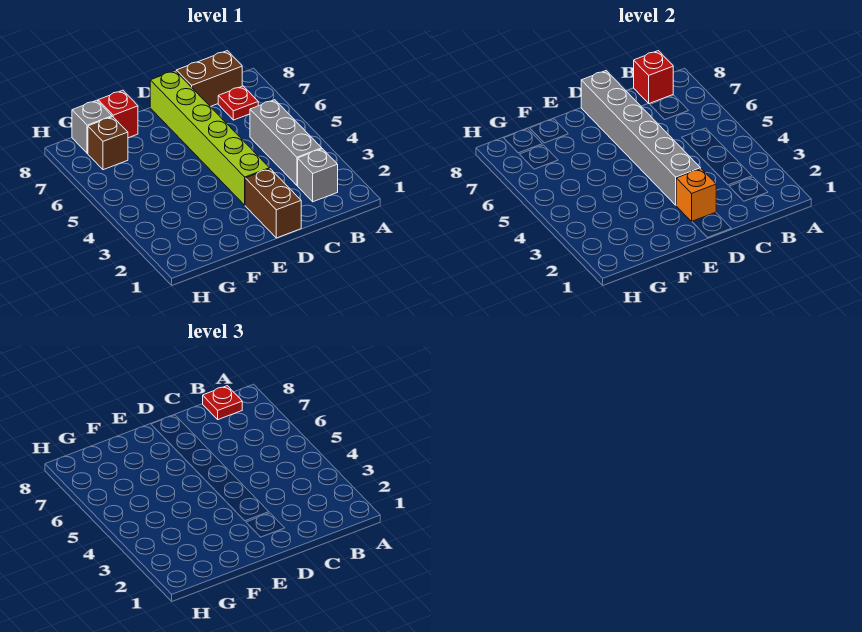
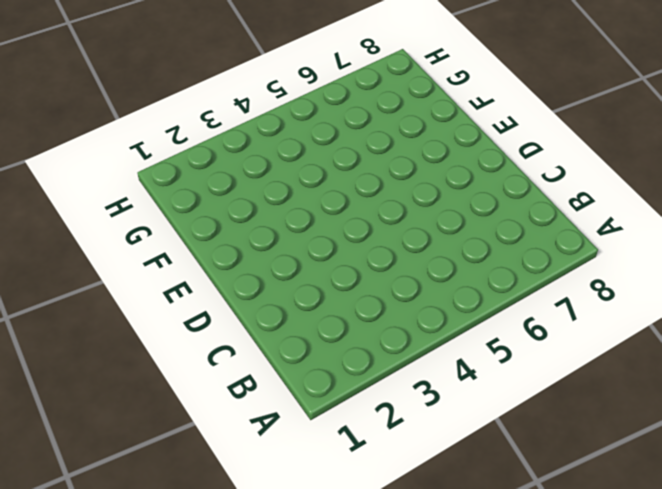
none -> grey 1x1 brick [298,149,338,202]
none -> grey 1x3 brick [250,100,322,185]
none -> red 1x1 plate [218,86,258,120]

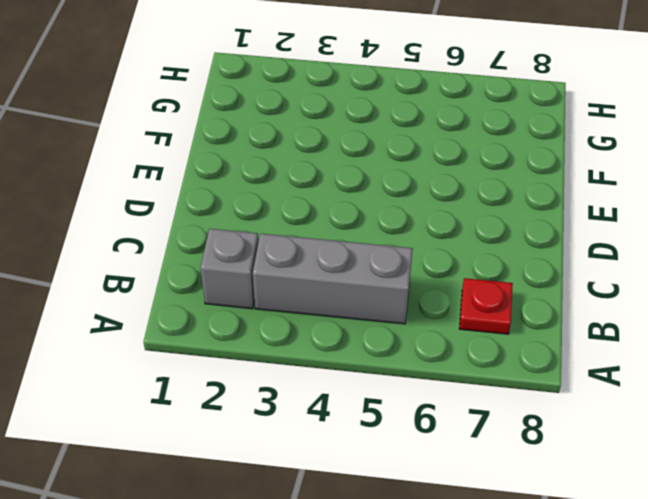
none -> brown 1x2 brick [176,51,242,107]
none -> brown 1x2 brick [245,169,301,238]
none -> lime 1x6 brick [150,71,270,205]

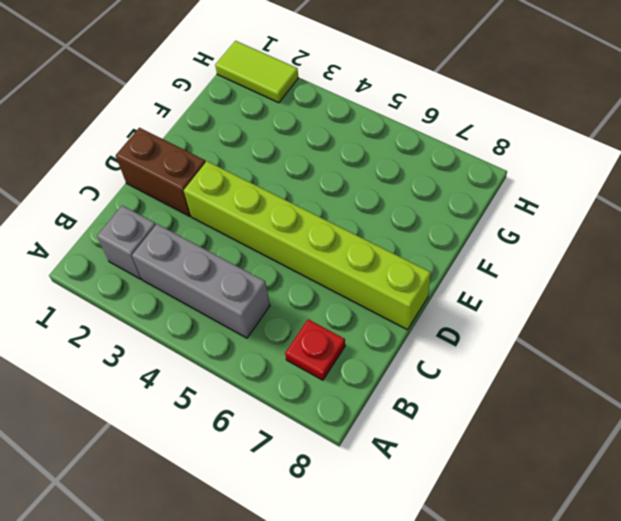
lime 1x2 tile [215,41,298,103] -> none
none -> brown 1x2 brick [176,51,242,107]
none -> red 1x1 brick [98,90,138,138]
none -> brown 1x1 brick [88,117,128,170]

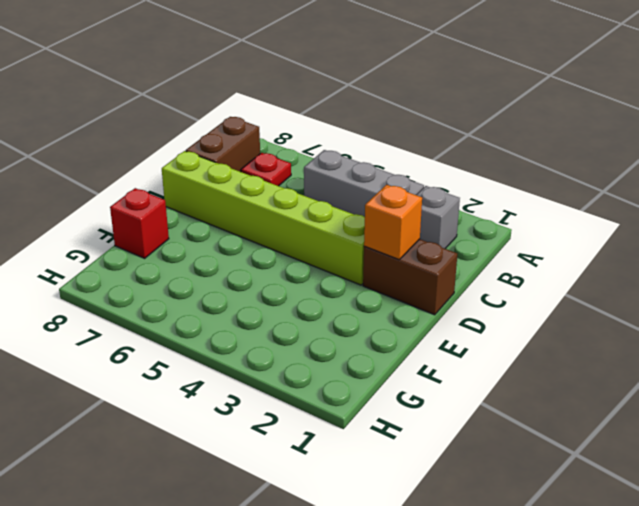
none -> brown 1x1 brick [88,117,128,170]
none -> grey 1x1 brick [72,100,112,153]
none -> red 1x1 brick [634,51,673,104]

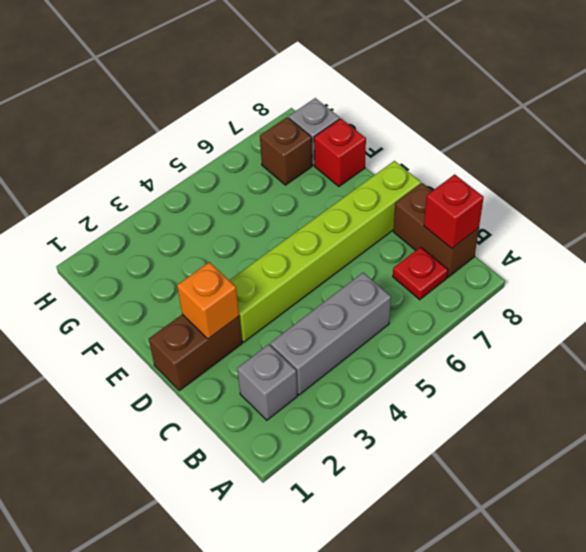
none -> grey 1x6 brick [581,71,701,205]
none -> red 1x1 plate [203,386,242,420]

